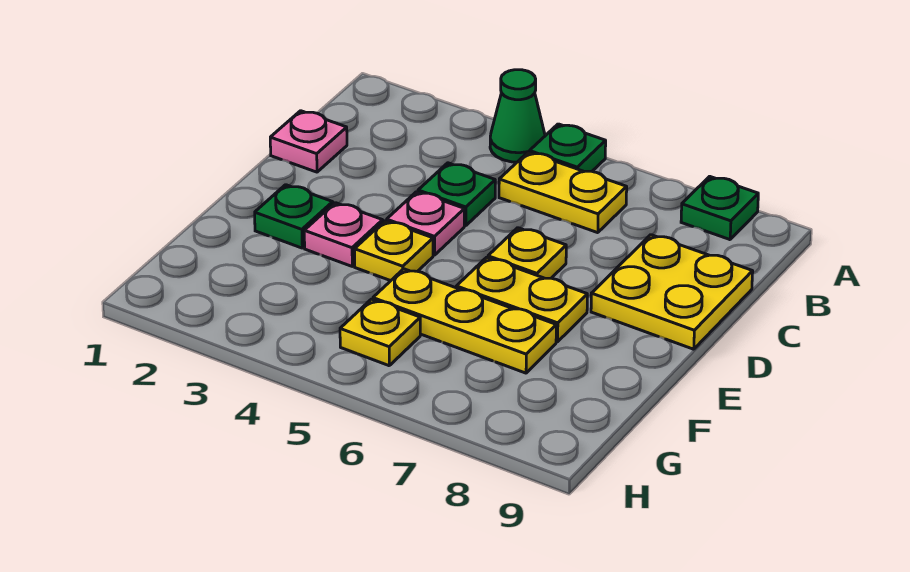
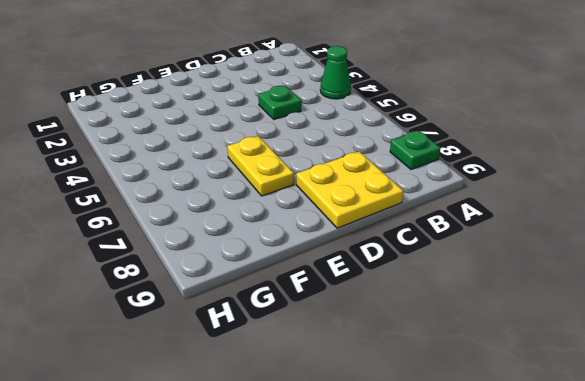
none -> green 1x1 plate [530,124,606,172]
none -> yellow 1x2 plate [499,152,627,233]
none -> pink 1x1 plate [270,111,347,172]

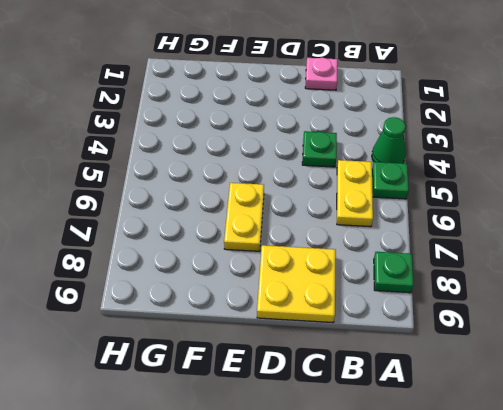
none -> pink 1x1 plate [387,192,464,255]
none -> yellow 1x1 plate [488,228,566,278]
none -> green 1x1 plate [255,185,333,248]

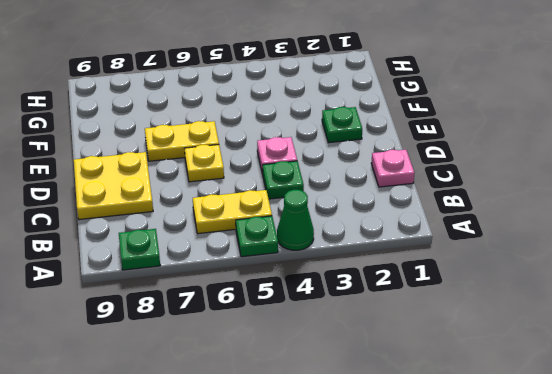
none -> pink 1x1 plate [304,203,383,266]
none -> yellow 1x1 plate [354,221,433,281]
none -> yellow 1x3 plate [373,269,556,373]

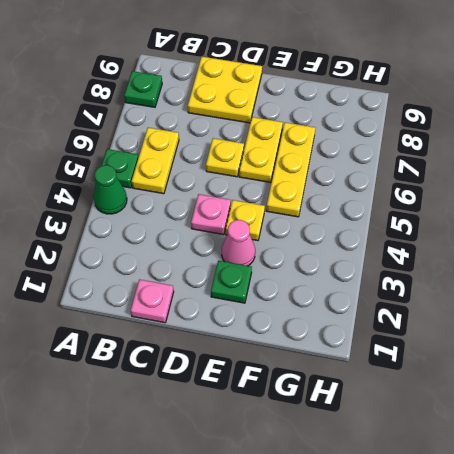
pink 1x1 cone [222,220,255,266] -> pink 1x1 plate [304,203,383,266]
none -> green 1x1 plate [418,163,495,226]
none -> yellow 1x1 plate [340,299,420,366]

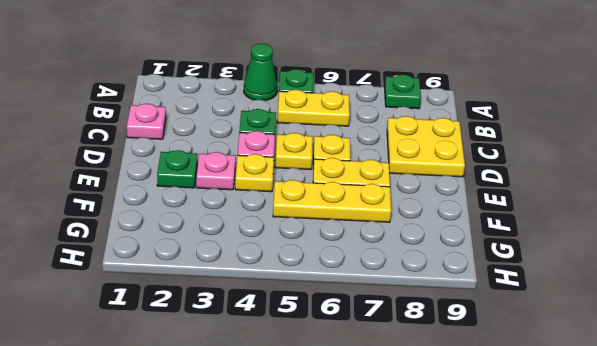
yellow 1x1 plate [275,133,313,170] -> yellow 1x1 plate moved to [340,299,420,366]

